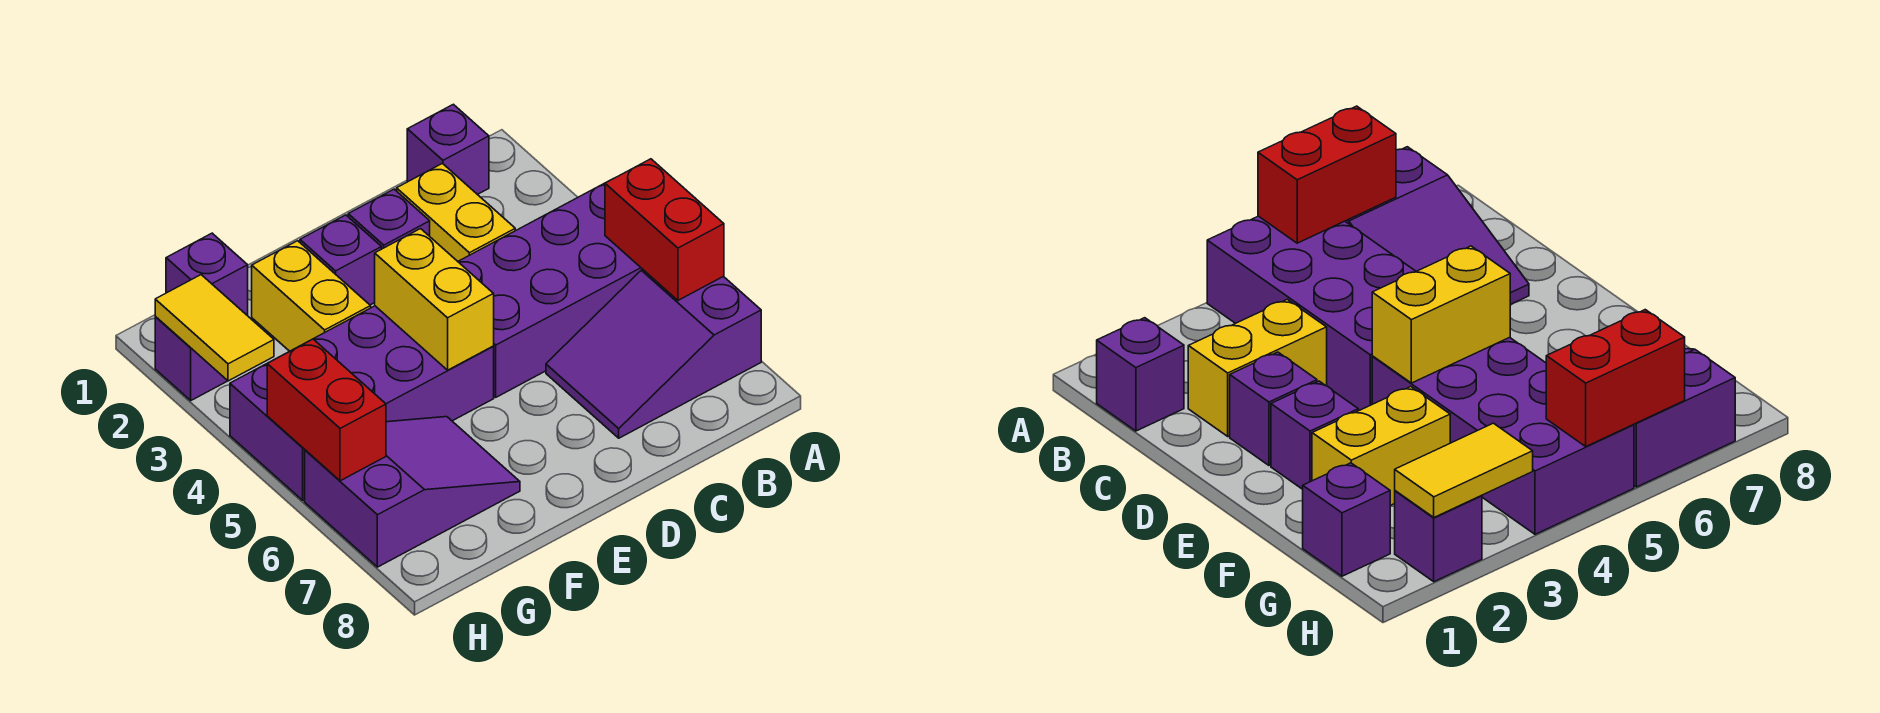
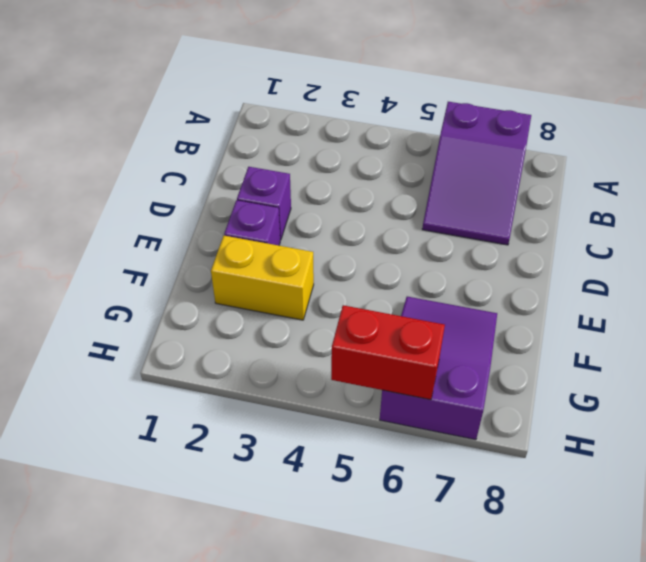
none -> purple 2x4 brick [458,183,642,397]
none -> purple 1x1 brick [407,104,489,195]
none -> yellow 1x2 brick [397,163,515,261]

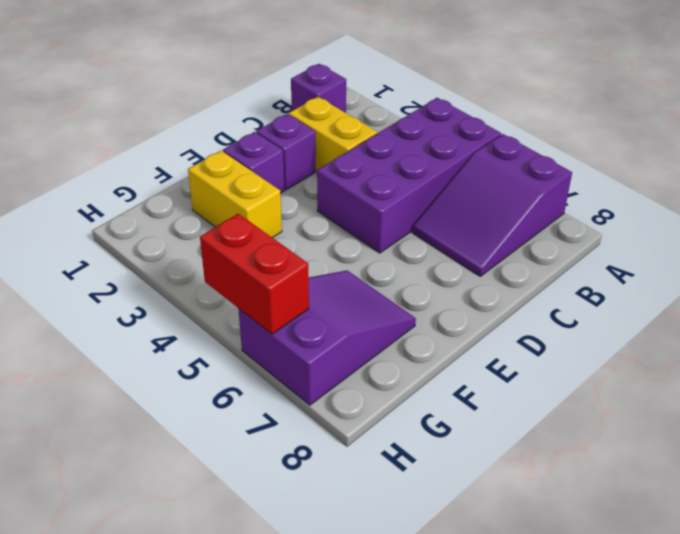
none -> purple 2x4 brick [230,306,494,500]
none -> purple 1x1 brick [166,233,248,316]
none -> purple 1x1 brick [155,317,227,400]

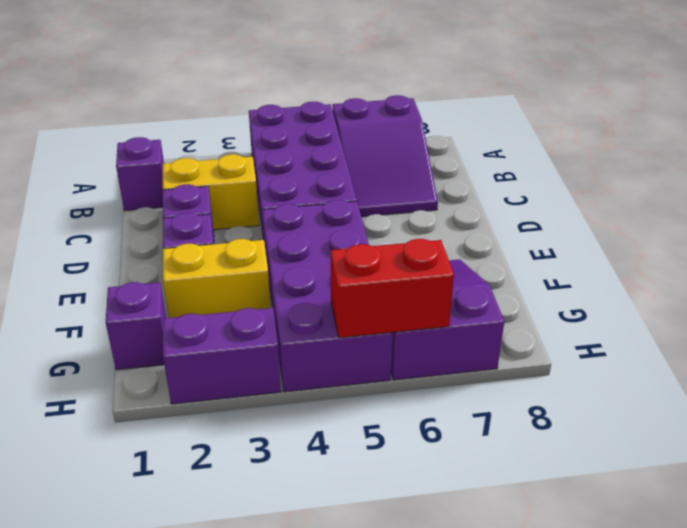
purple 1x2 brick [163,308,281,404] -> purple 1x1 brick [155,317,227,400]
none -> red 1x2 brick [605,159,724,300]
none -> yellow 1x2 brick [375,229,494,370]
none -> yellow 1x2 tile [155,275,274,381]

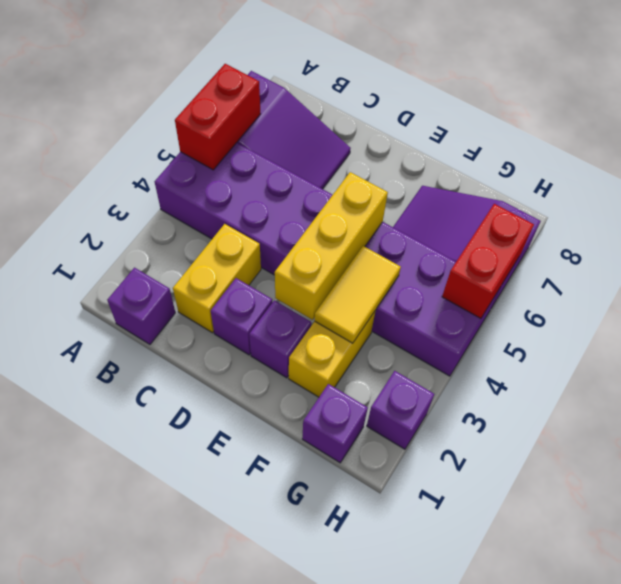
yellow 1x3 brick [275,172,388,320] -> yellow 1x2 brick [375,229,494,370]
yellow 1x2 tile [315,246,401,343] -> yellow 1x2 tile moved to [155,275,274,381]

